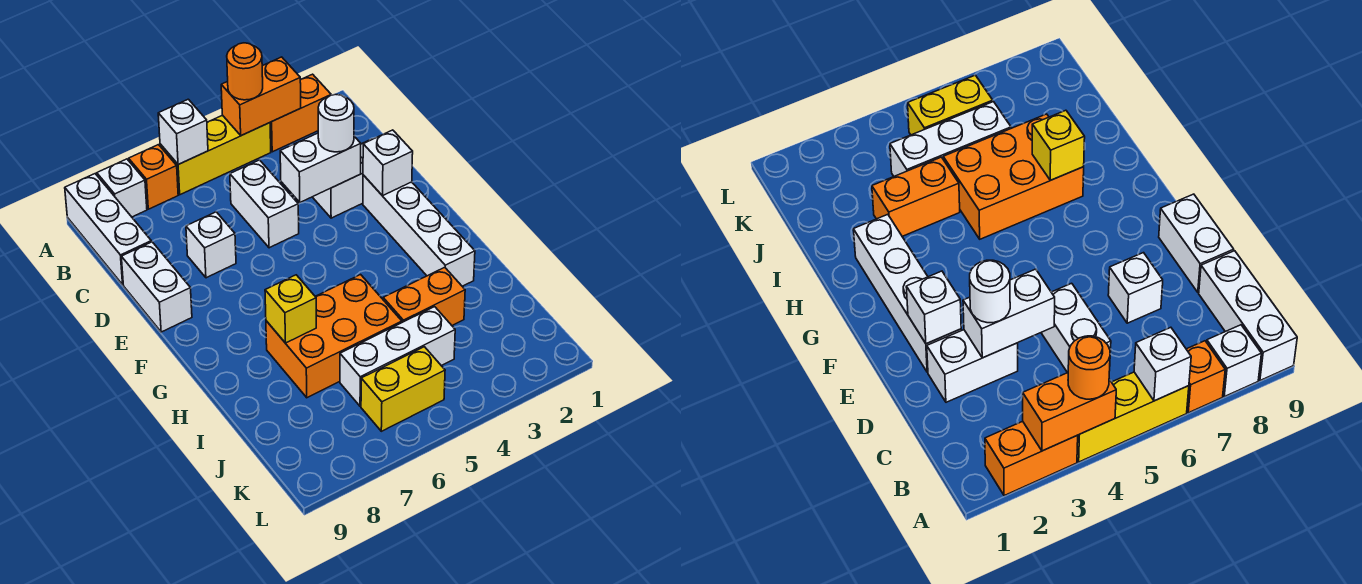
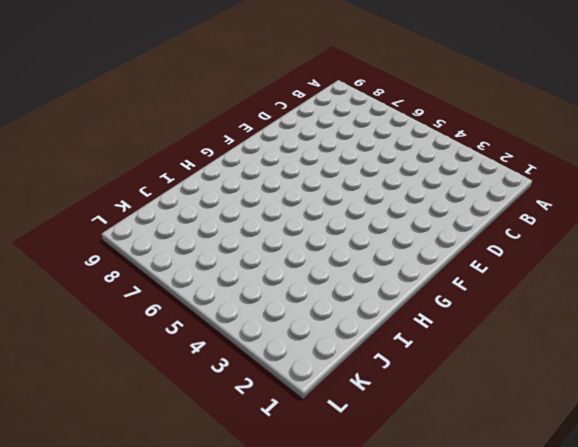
none -> orange 1x2 brick [270,74,331,152]
none -> yellow 1x3 brick [160,115,271,195]
none -> orange 1x1 brick [129,145,178,209]

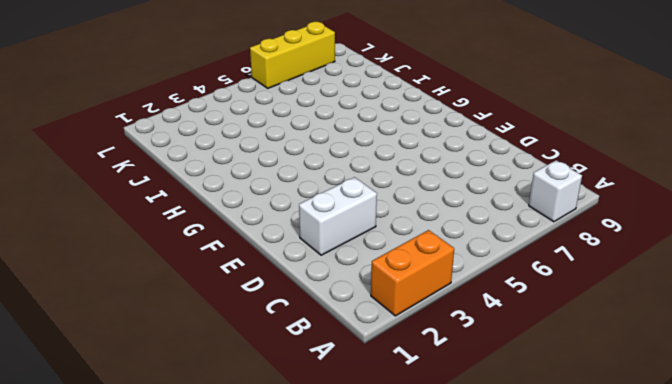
yellow 1x3 brick [250,22,335,88] -> yellow 1x3 brick moved to [160,115,271,195]
none -> orange 1x1 brick [129,145,178,209]
none -> white 1x3 brick [65,174,151,285]
none -> white 1x2 brick [230,160,299,248]

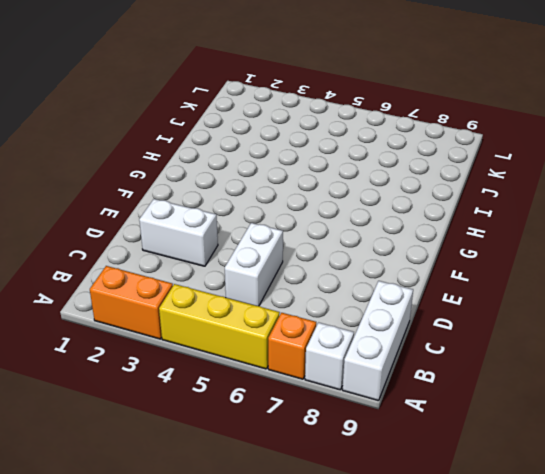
none -> white 1x1 brick [186,212,236,278]
none -> white 1x2 brick [121,242,192,332]
none -> white 1x4 brick [363,175,475,286]

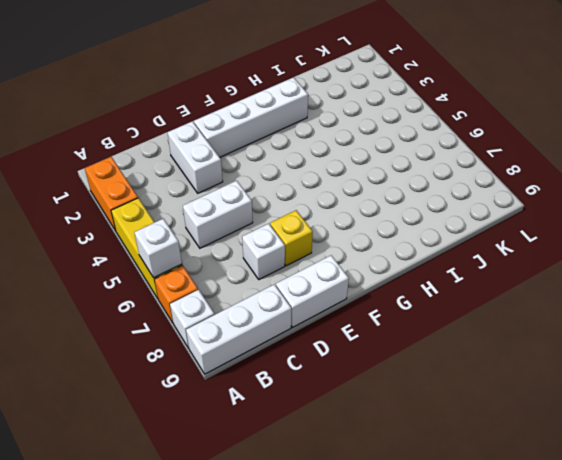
yellow 1x1 brick [270,210,313,266] -> yellow 1x1 brick moved to [265,275,316,343]
none -> orange 2x3 brick [266,275,402,398]
none -> orange 1x2 brick [383,267,465,325]
none -> white 1x3 brick [340,307,455,406]

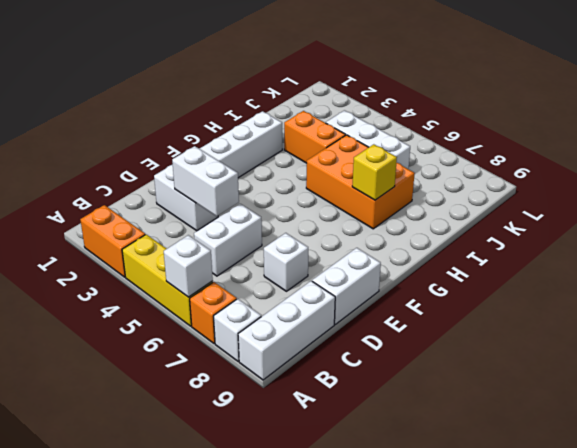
none -> yellow 1x2 brick [361,347,445,431]
none -> orange 1x2 brick [221,57,301,136]
none -> white 1x1 brick [363,130,413,196]

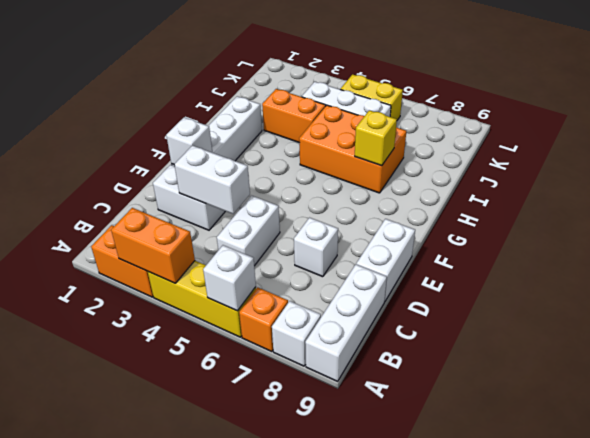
none -> orange 1x1 round brick [227,43,263,100]
none -> white 1x1 round brick [318,94,354,152]

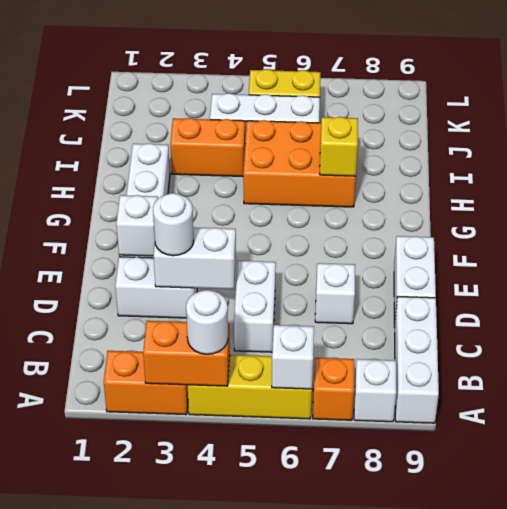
white 1x1 round brick [186,290,228,354] -> orange 1x1 round brick [227,43,263,100]

